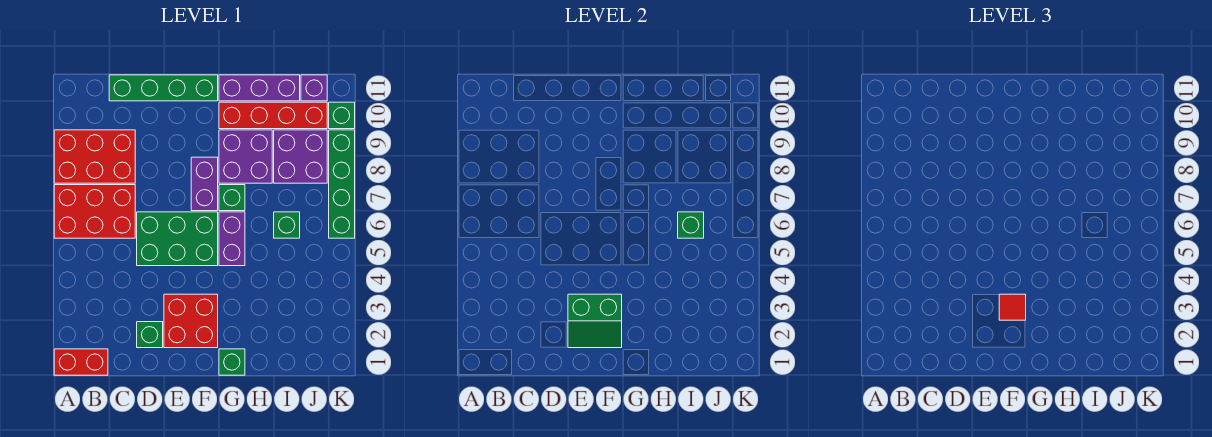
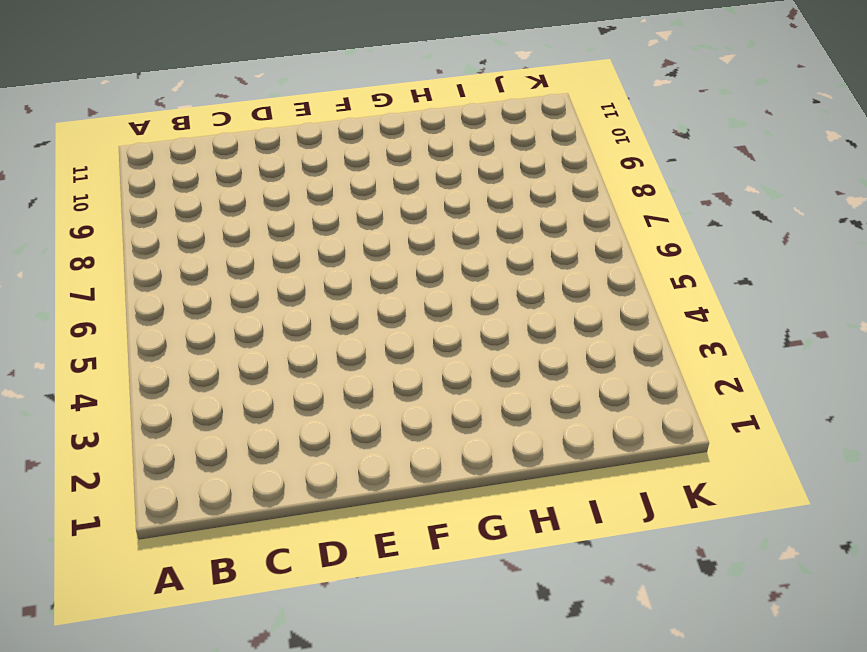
none -> red 1x2 brick [54,349,108,375]
none -> red 2x3 brick [54,185,135,238]
none -> red 2x3 brick [54,130,135,183]

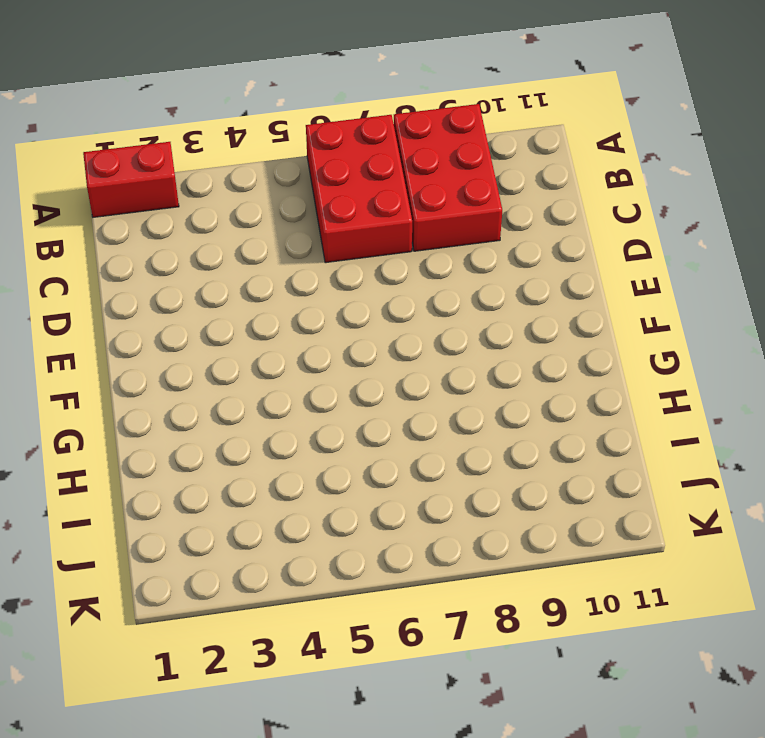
red 1x2 brick [83,142,179,217] -> red 1x2 brick turned to [54,349,108,375]
none -> green 1x4 brick [109,75,218,101]
none -> green 1x1 brick [137,322,163,348]
none -> green 2x3 brick [137,212,218,266]

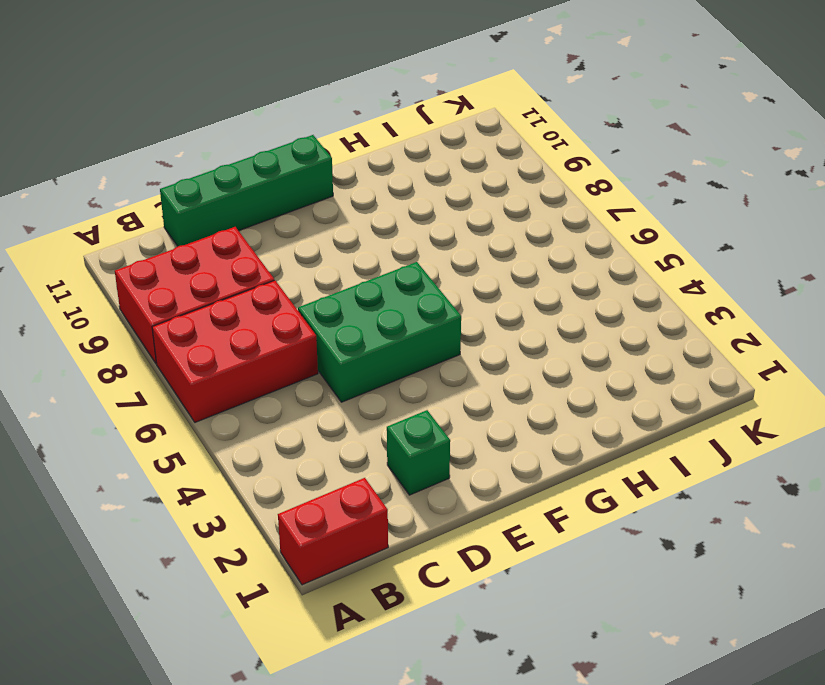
none -> red 2x2 brick [164,294,218,348]
none -> purple 1x2 brick [191,157,218,211]
none -> green 1x1 brick [219,349,245,375]

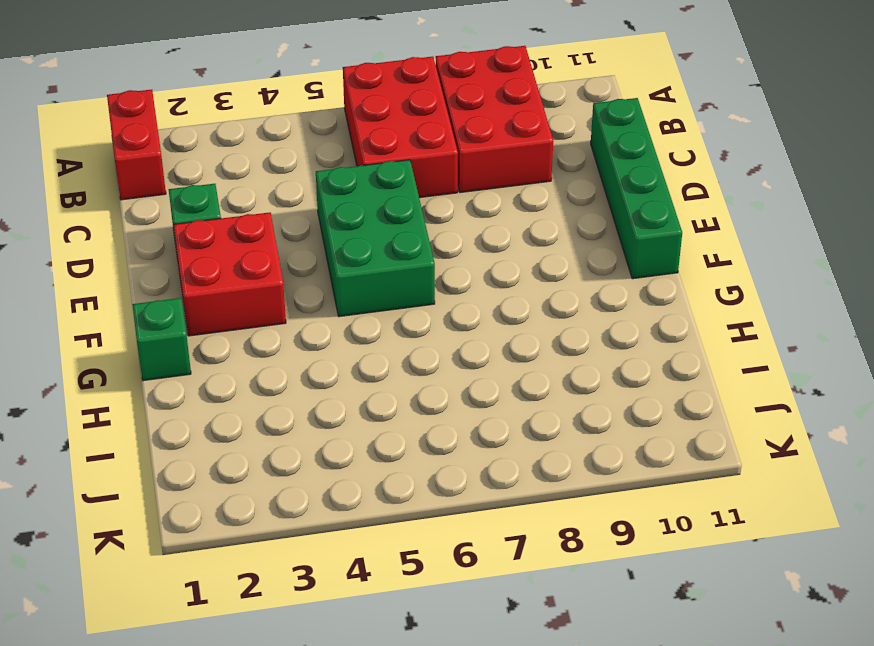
none -> purple 1x2 brick [191,157,218,211]
none -> purple 1x2 brick [219,212,245,266]
none -> green 1x1 brick [219,185,245,211]

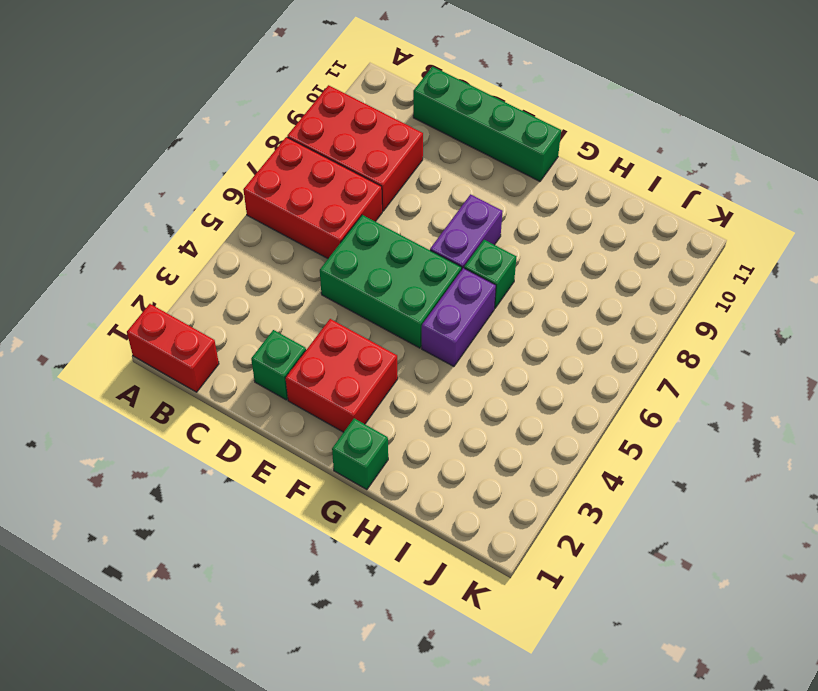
none -> purple 2x2 brick [219,130,272,183]
none -> red 1x4 brick [219,102,327,129]
none -> purple 1x3 brick [219,75,300,101]

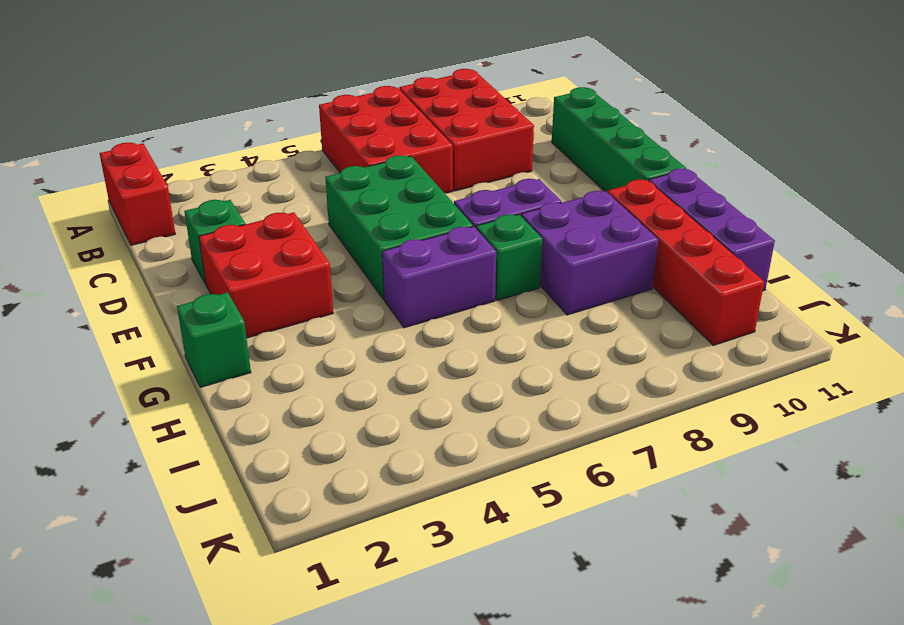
none -> green 1x1 brick [274,212,300,238]
none -> purple 2x2 brick [274,130,327,183]
none -> purple 1x1 brick [301,75,327,101]

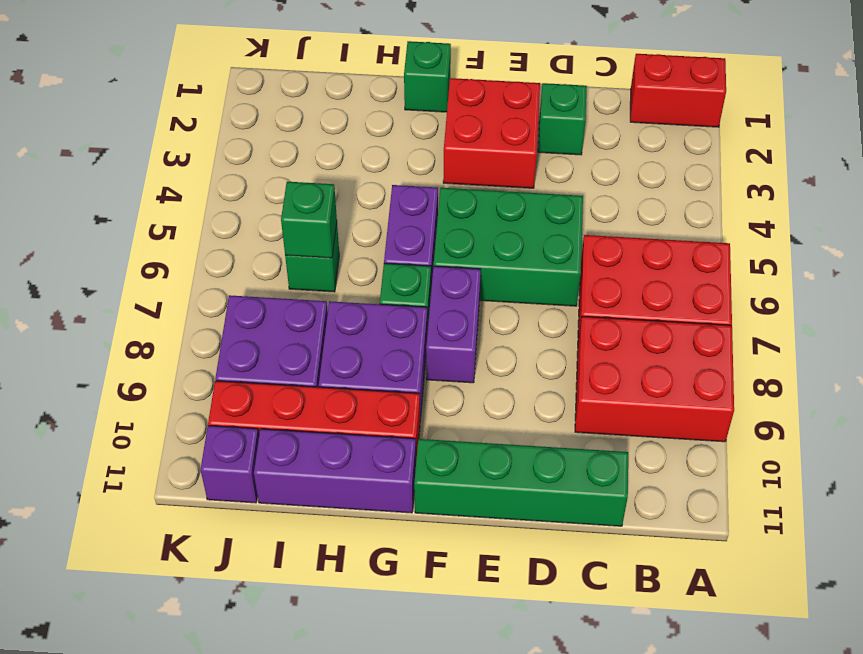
none -> green 1x4 brick [329,130,355,238]
none -> green 1x1 brick [329,102,355,129]
none -> green 2x2 slope [568,294,622,348]

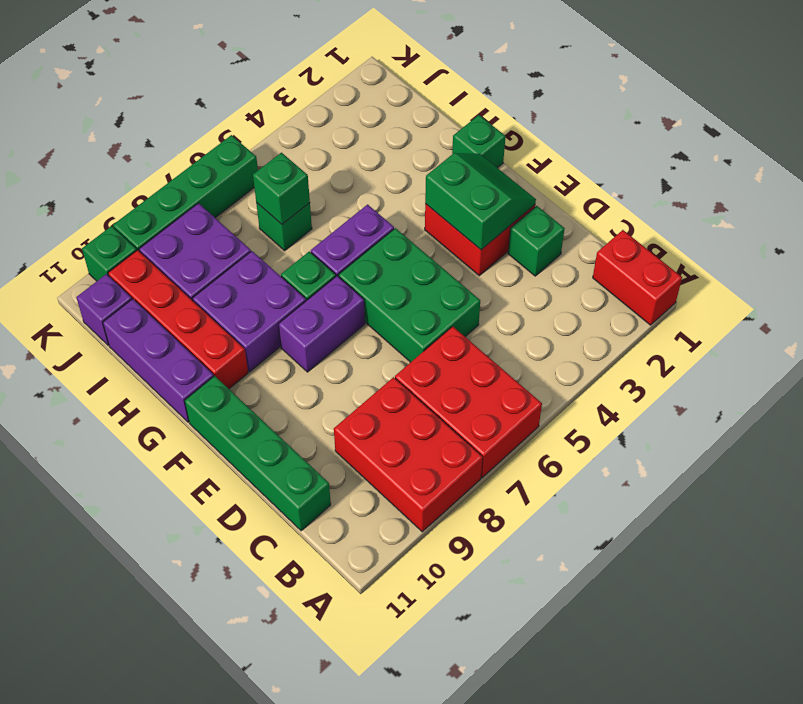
none -> red 1x1 tile [999,294,1026,320]

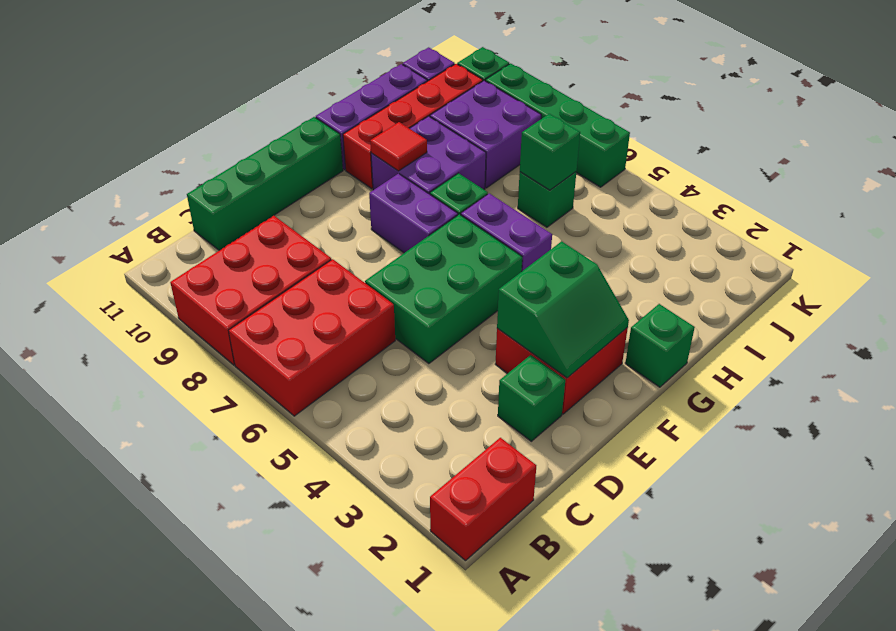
red 1x1 tile [370,122,427,171] -> red 1x1 tile moved to [999,294,1026,320]

